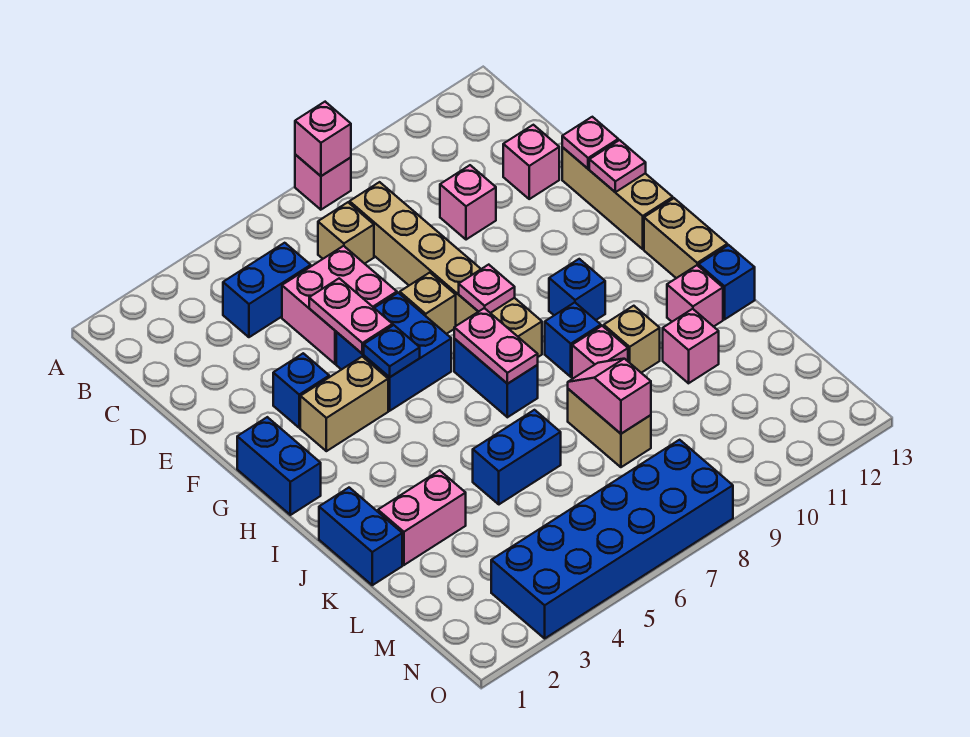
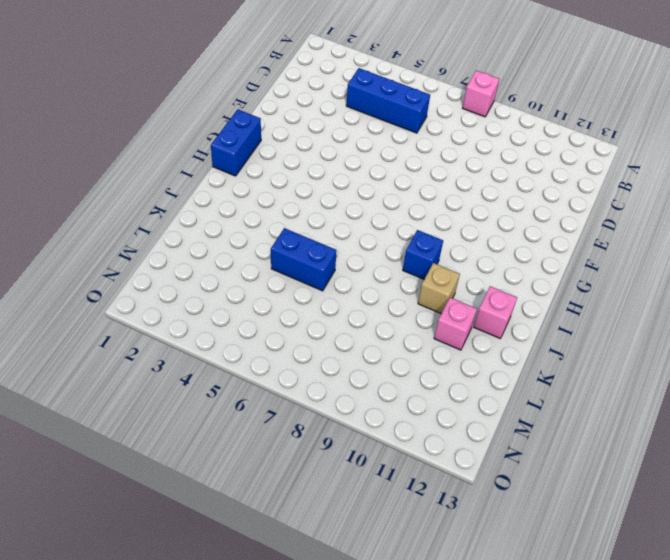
blue 1x3 brick [346,68,430,133] -> blue 1x2 brick [223,243,311,337]
none -> tan 1x1 brick [318,202,374,264]
none -> tan 1x6 brick [350,182,542,357]
none -> pink 2x2 brick [282,246,397,364]
none -> pink 1x1 brick [440,165,496,240]

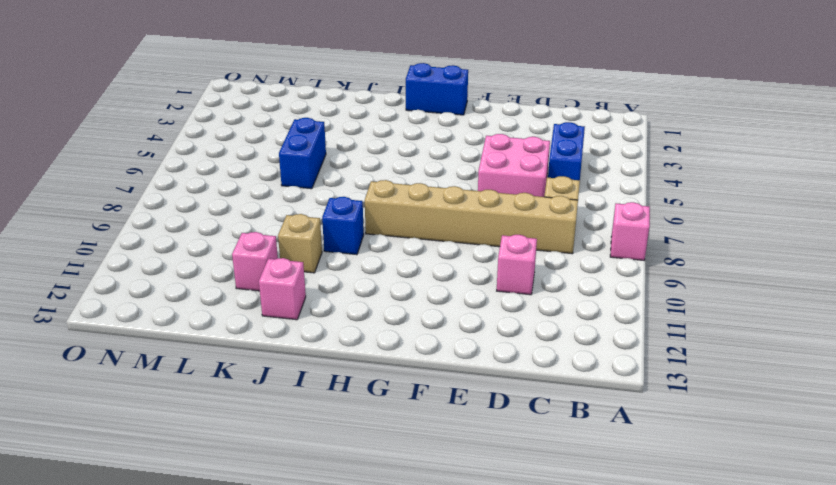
none -> pink 1x1 brick [503,125,559,199]
none -> tan 1x3 brick [562,147,673,249]
none -> blue 1x1 brick [273,353,329,428]
none -> blue 2x2 brick [336,293,451,411]

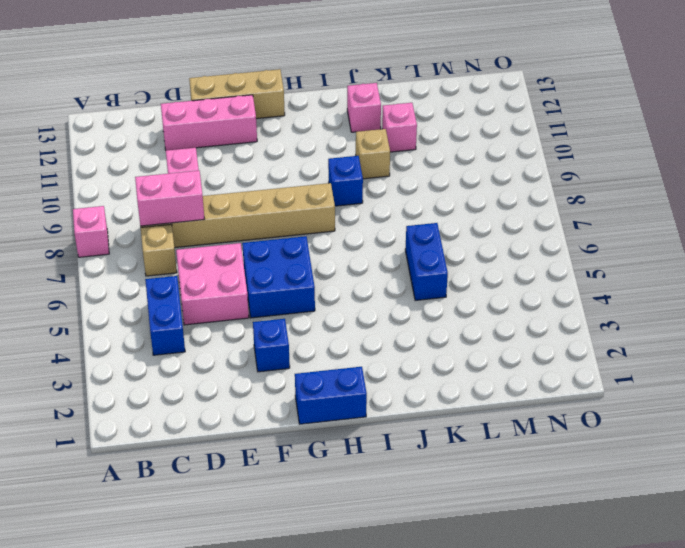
pink 1x2 brick [135,170,205,226] -> pink 1x2 brick turned to [378,470,466,565]
pink 1x3 brick [161,95,257,150] -> pink 1x1 brick [503,125,559,199]
none -> tan 1x1 brick [400,273,456,334]
none -> tan 1x2 brick [300,357,388,451]
none -> blue 1x2 brick [454,339,538,417]
none -> blue 1x1 brick [549,259,605,320]

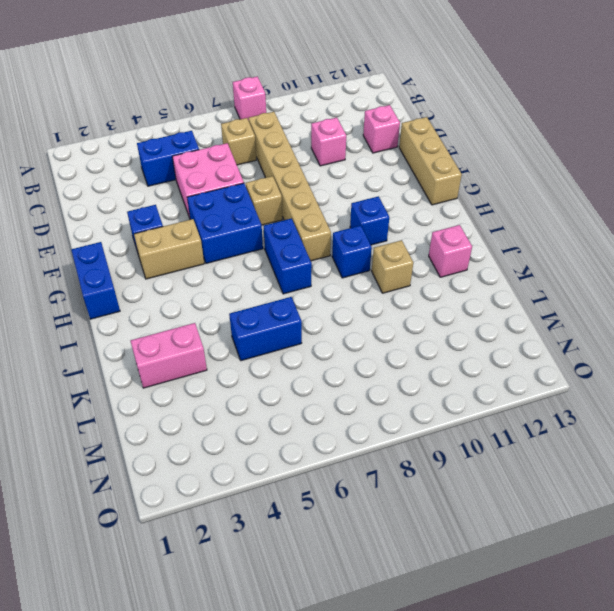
none -> tan 1x2 brick [644,198,727,278]
none -> blue 1x2 brick [319,488,402,585]
none -> pink 1x1 brick [572,326,628,379]
none -> blue 1x1 brick [699,245,755,319]

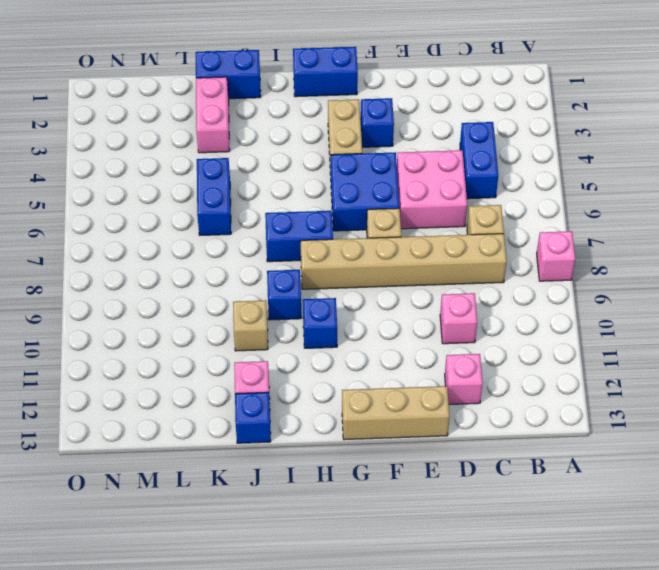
none -> tan 1x2 brick [644,198,727,278]
none -> pink 1x1 brick [572,326,628,379]
none -> tan 1x2 brick [568,389,651,467]
none -> pink 1x1 brick [663,309,719,383]

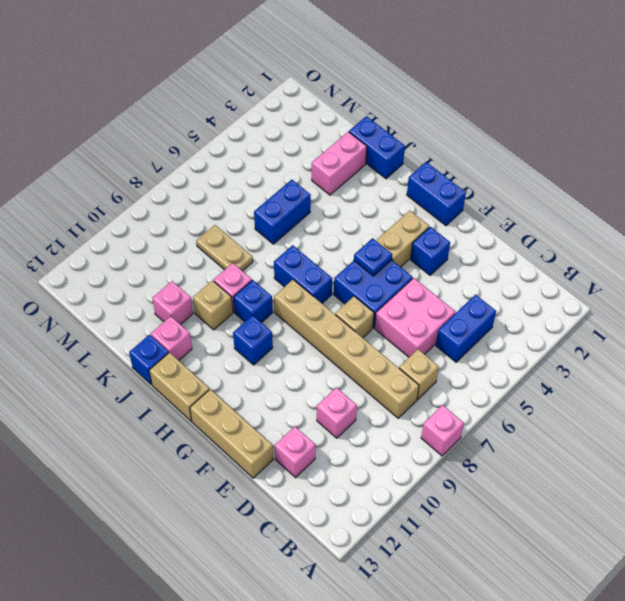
tan 1x2 plate [196,225,253,271] -> tan 1x2 brick [568,389,651,467]
none -> blue 2x6 brick [491,440,733,638]
none -> pink 1x1 brick [295,102,351,176]
none -> pink 1x2 plate [309,278,393,354]
none -> pink 1x1 plate [562,117,618,169]

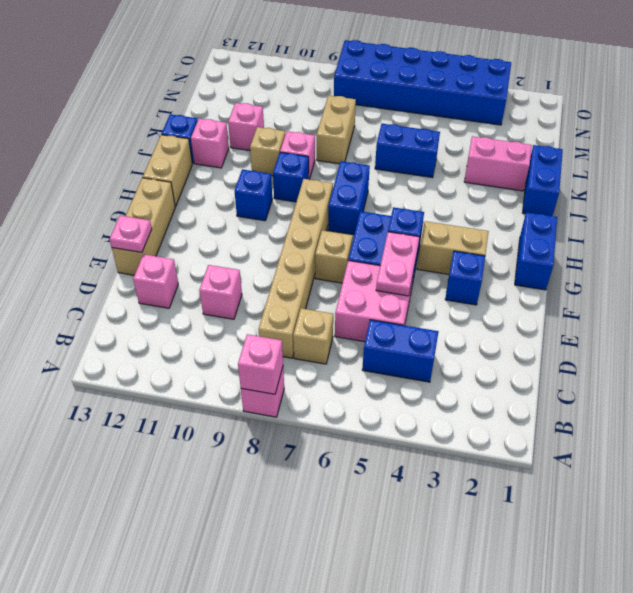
none -> pink 1x1 plate [589,140,646,192]
none -> pink 1x1 plate [459,265,515,313]
none -> pink 1x2 plate [454,308,538,384]
none -> pink 1x2 slope [568,359,651,434]

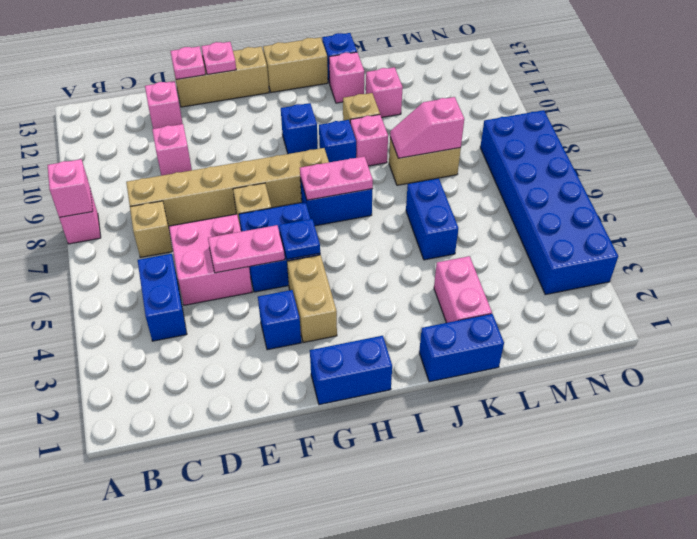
none -> pink 1x1 plate [459,265,515,313]

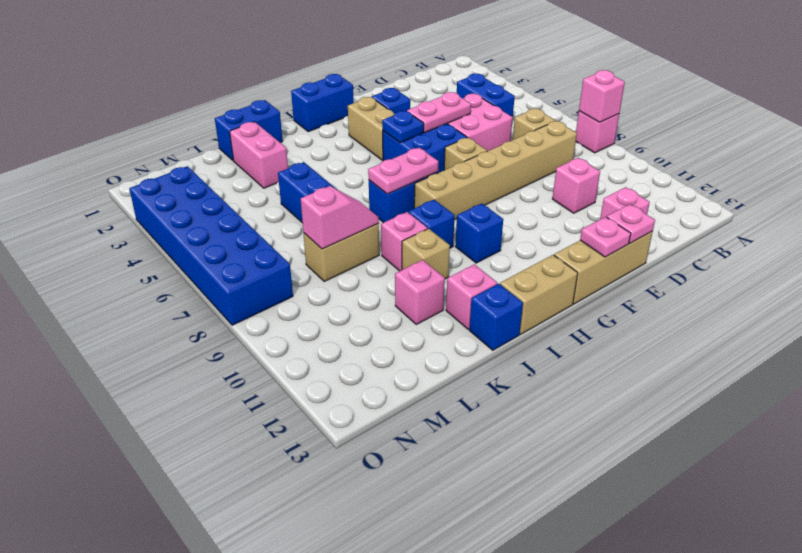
none -> pink 1x1 plate [459,265,515,313]

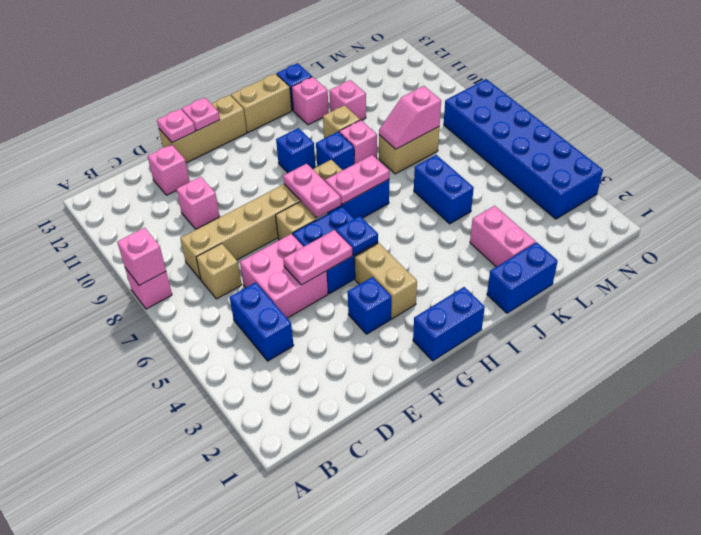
pink 1x2 plate [283,164,341,218] -> pink 1x1 plate [459,265,515,313]

